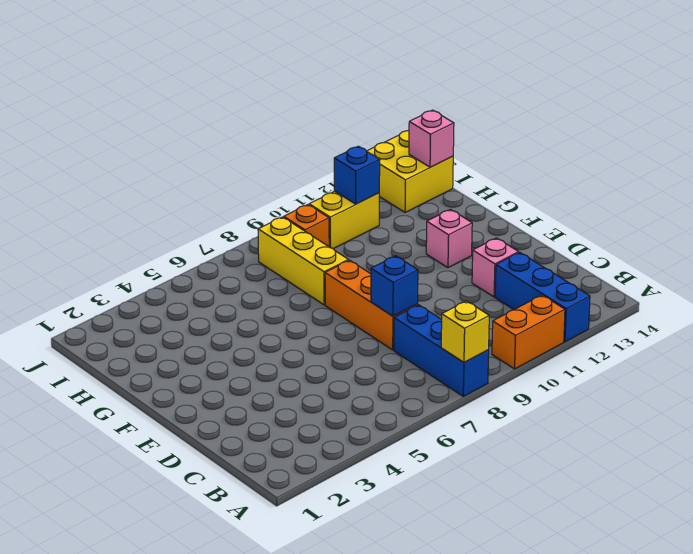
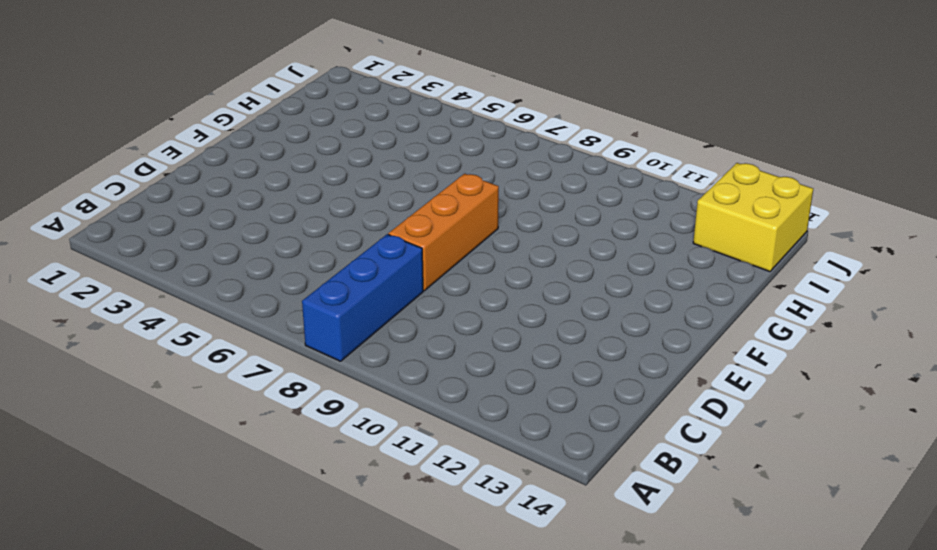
none -> orange 1x2 brick [492,295,565,369]
none -> blue 1x3 brick [495,252,590,342]
none -> pink 1x1 brick [472,238,519,297]

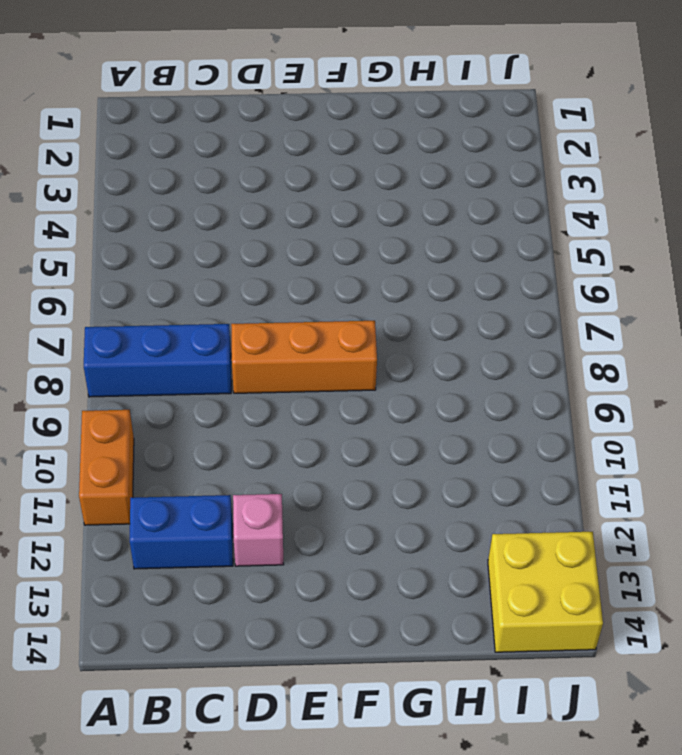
blue 1x2 brick [130,495,233,569] -> blue 1x3 brick [495,252,590,342]
none -> pink 1x1 brick [426,209,472,268]
none -> yellow 1x3 brick [258,217,349,305]
none -> orange 1x1 brick [284,205,329,246]

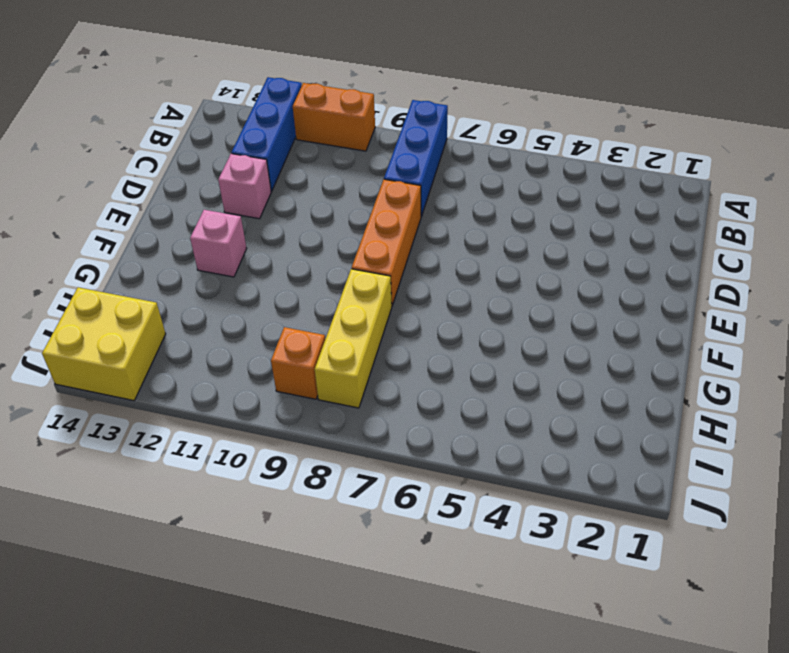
none -> yellow 1x2 brick [309,191,379,249]
none -> yellow 1x1 brick [441,301,489,362]
none -> blue 1x1 brick [371,256,418,316]

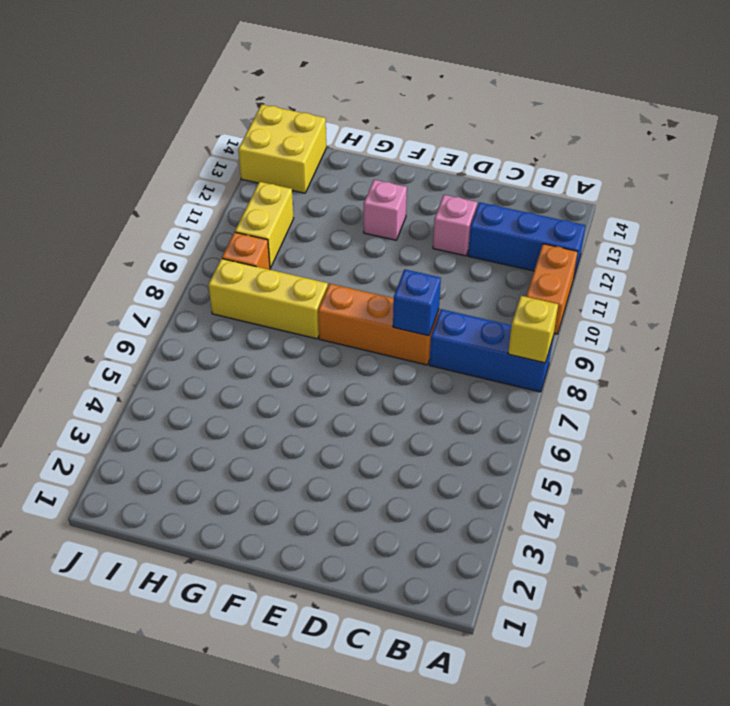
none -> blue 1x1 brick [334,146,380,204]
none -> pink 1x1 brick [409,110,454,167]

